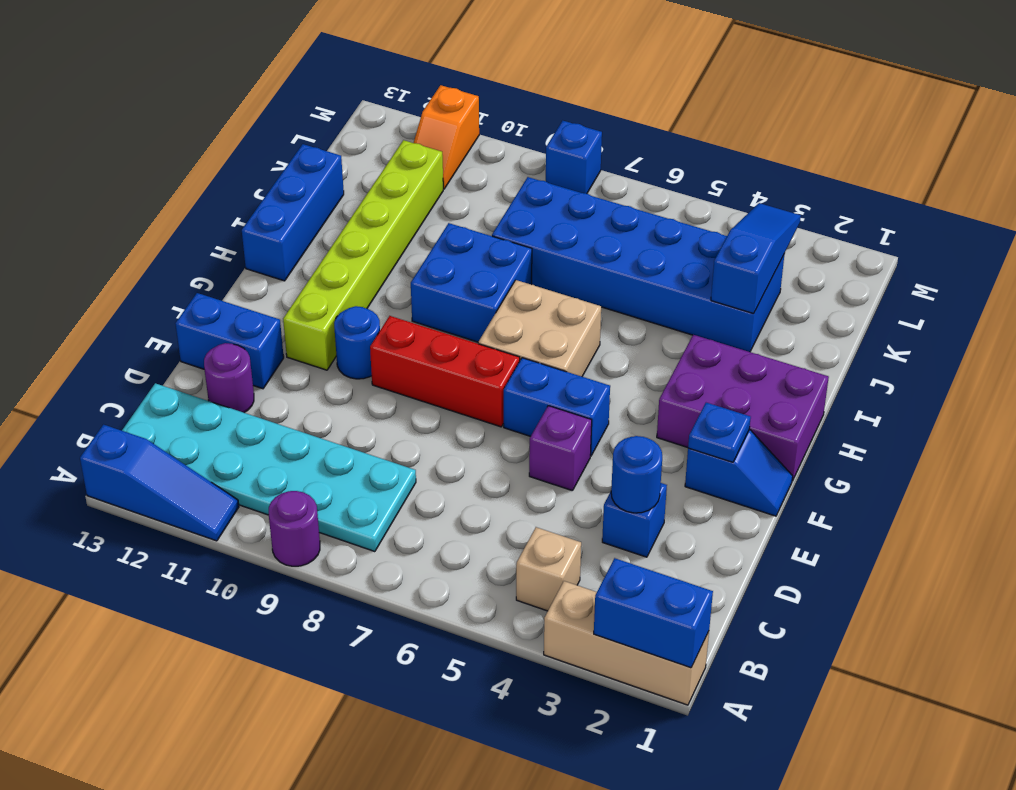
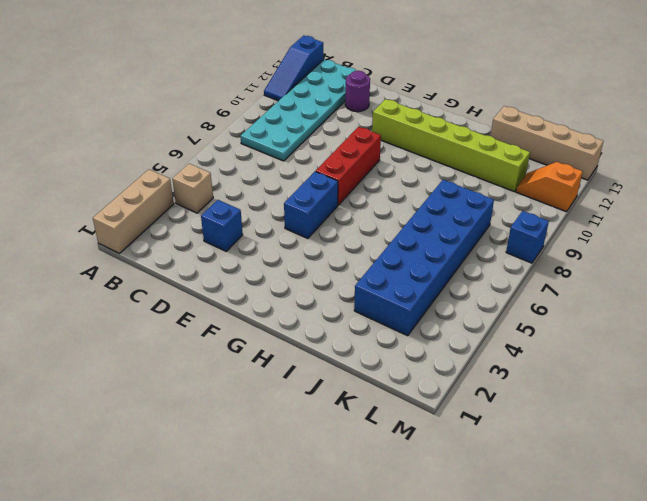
tan 1x4 brick [491,106,603,180] -> blue 1x3 brick [242,144,344,281]
none -> purple 1x1 round brick [269,491,320,566]
none -> purple 1x1 brick [529,406,592,491]
none -> blue 1x2 brick [175,293,284,389]

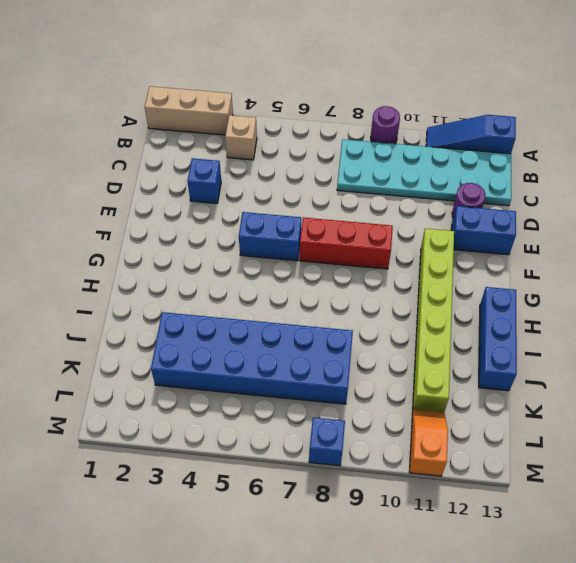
none -> purple 1x1 brick [529,406,592,491]
none -> blue 1x2 slope [685,430,793,516]
none -> blue 1x1 round brick [334,306,380,379]

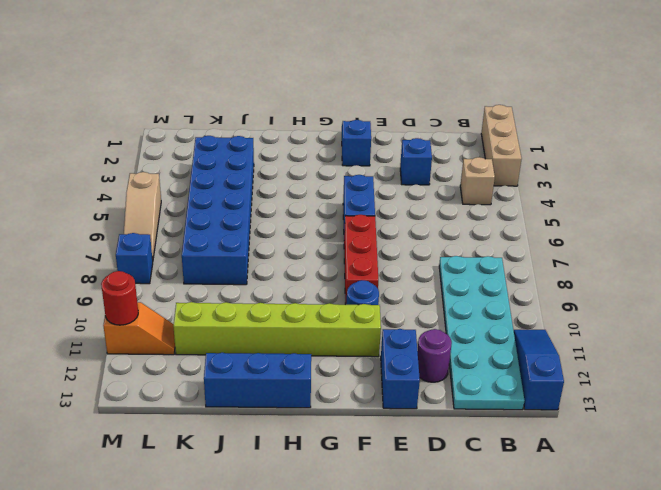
tan 1x3 slope [124,172,161,259] -> none
red 1x1 round brick [101,271,138,325] -> none
none -> purple 1x1 round brick [269,491,320,566]
none -> purple 1x1 brick [529,406,592,491]
none -> purple 2x3 brick [657,335,829,481]

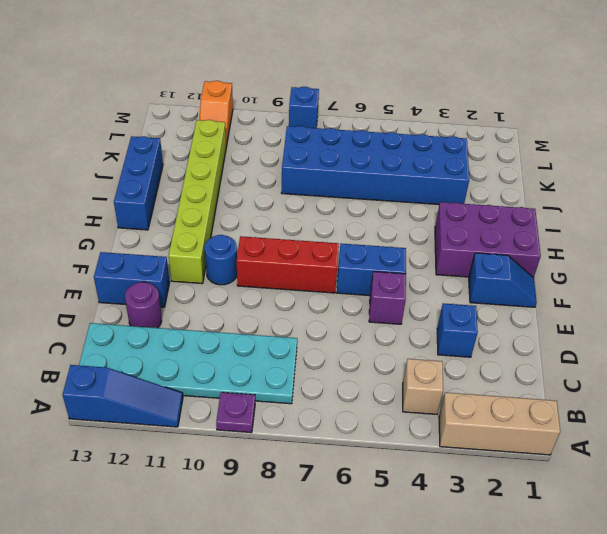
purple 1x1 plate [216,392,255,433] -> purple 1x1 round brick [269,491,320,566]
none -> tan 2x2 brick [478,280,601,376]
none -> blue 2x2 brick [411,223,532,342]
none -> blue 1x2 brick [594,558,713,668]

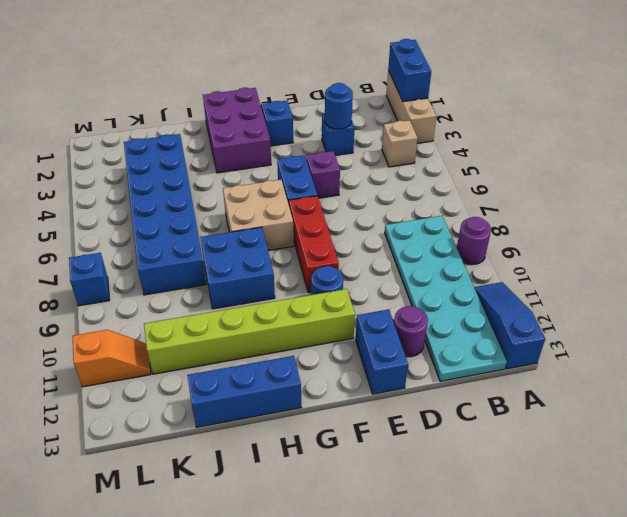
none -> blue 1x1 plate [688,403,751,462]
none -> blue 1x3 slope [711,203,801,314]

